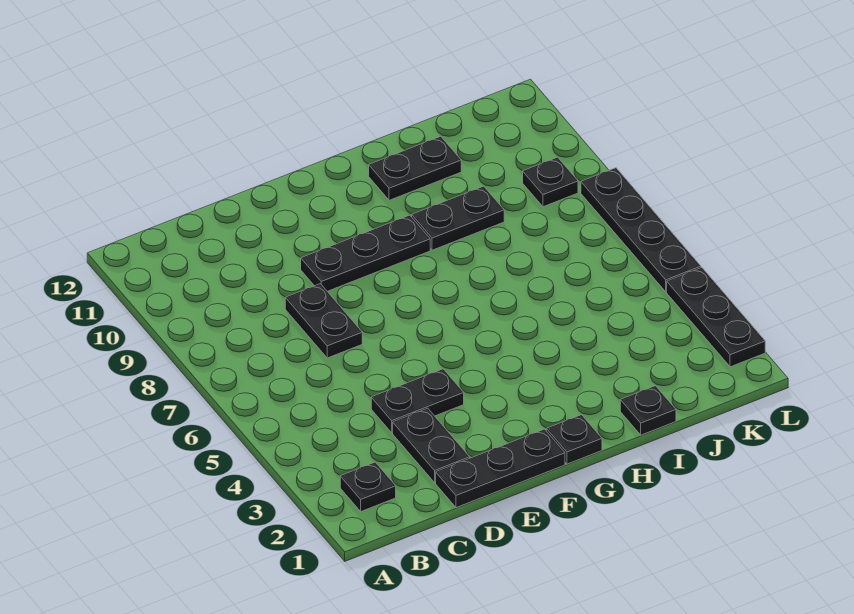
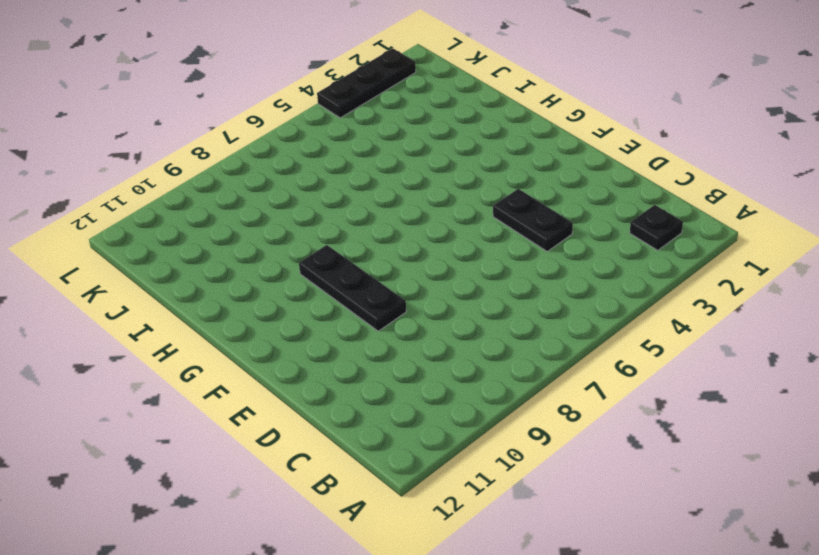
none -> black 1x3 plate [436,429,565,508]
none -> black 1x2 plate [393,408,470,482]
none -> black 1x2 plate [285,284,362,358]

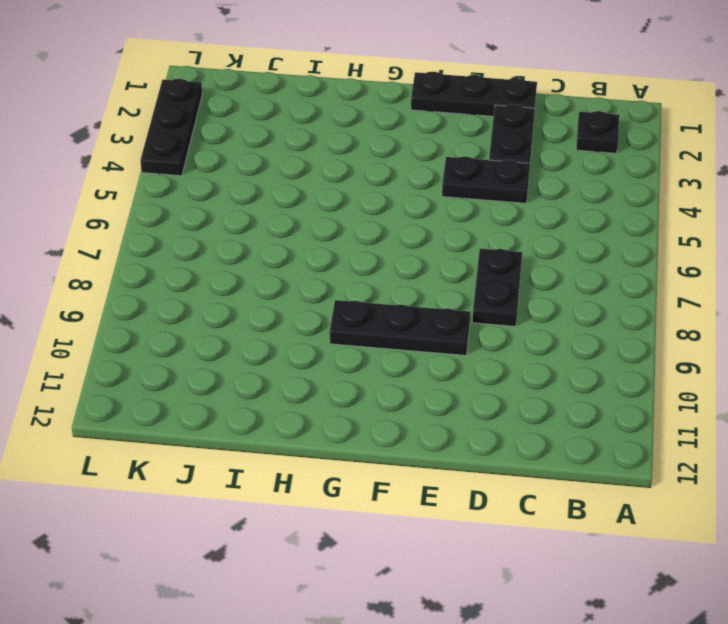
none -> black 1x1 plate [546,415,602,464]
none -> black 1x2 plate [412,186,504,250]
none -> black 1x2 plate [369,136,461,200]

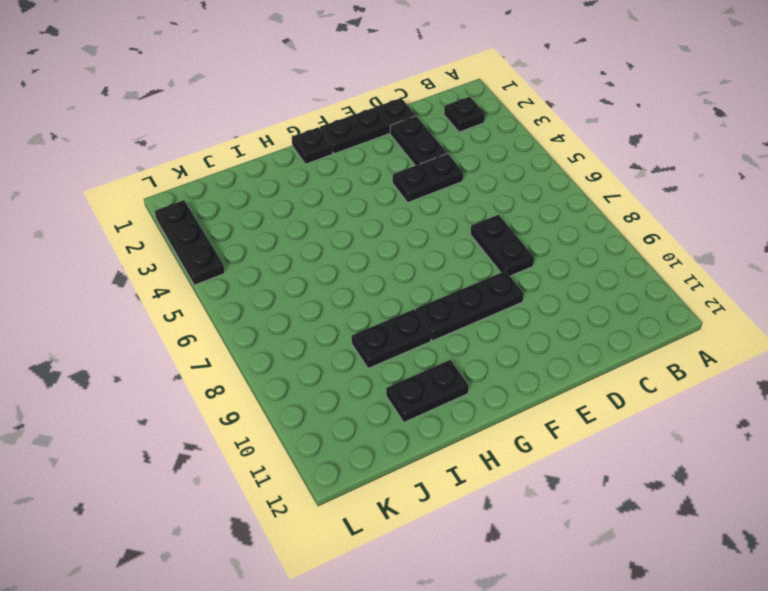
none -> black 1x1 plate [620,386,676,435]
none -> black 1x1 plate [523,157,578,207]
none -> black 1x4 plate [581,168,701,292]

